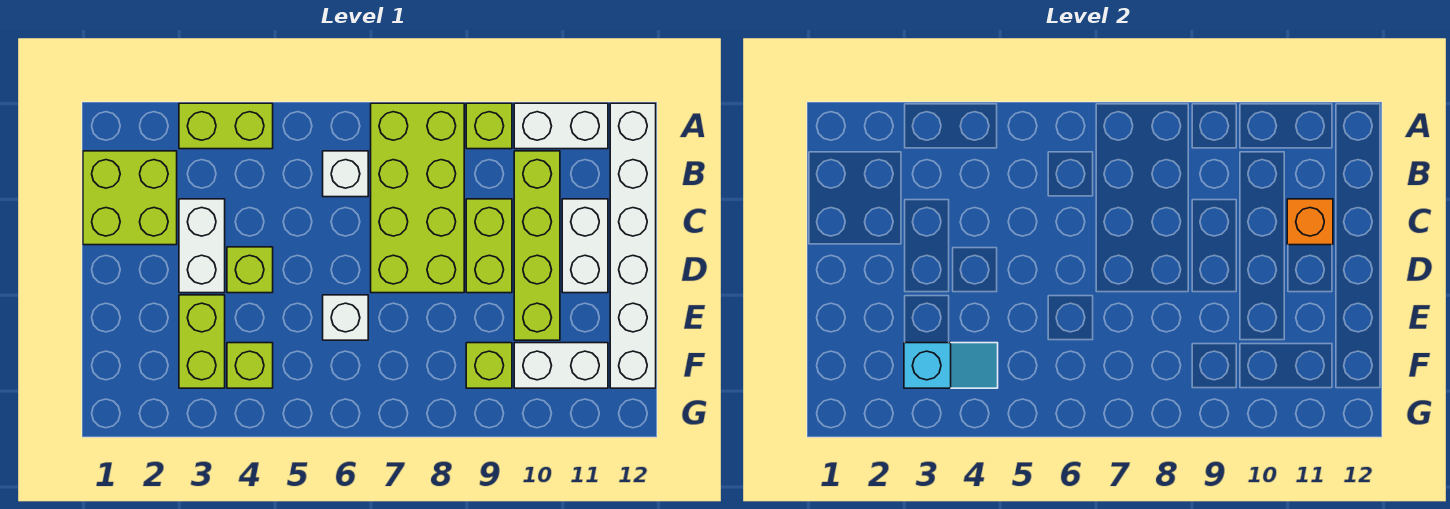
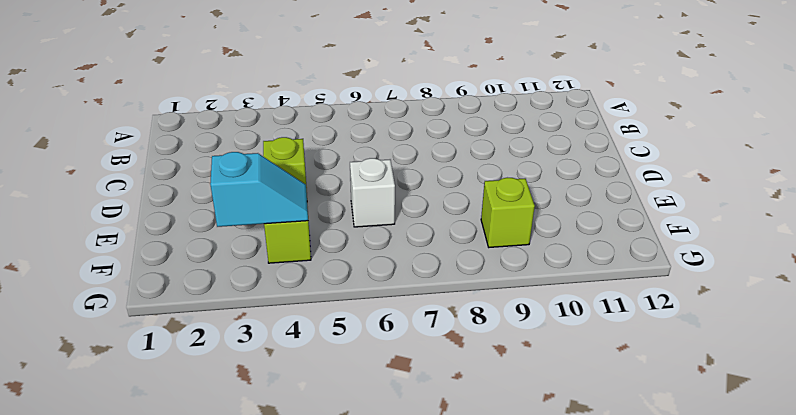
none -> lime 1x2 brick [179,103,273,149]
none -> lime 2x4 brick [371,103,464,293]
none -> lime 1x1 brick [466,103,512,149]

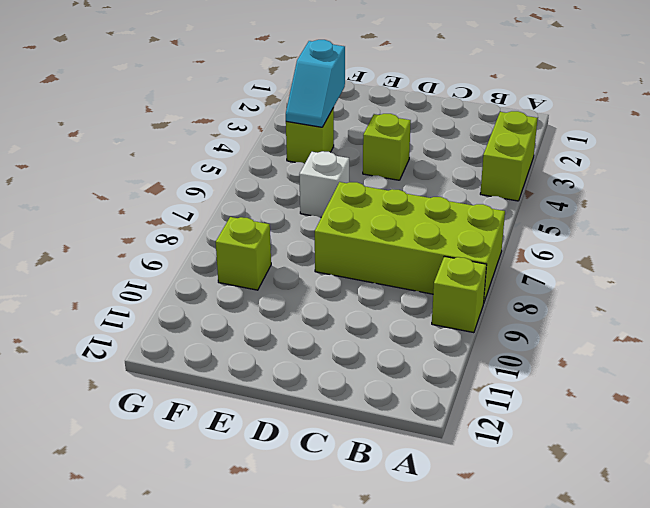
none -> white 1x2 brick [514,103,608,149]
none -> white 1x6 brick [610,103,656,388]
none -> lime 2x2 brick [83,151,177,245]

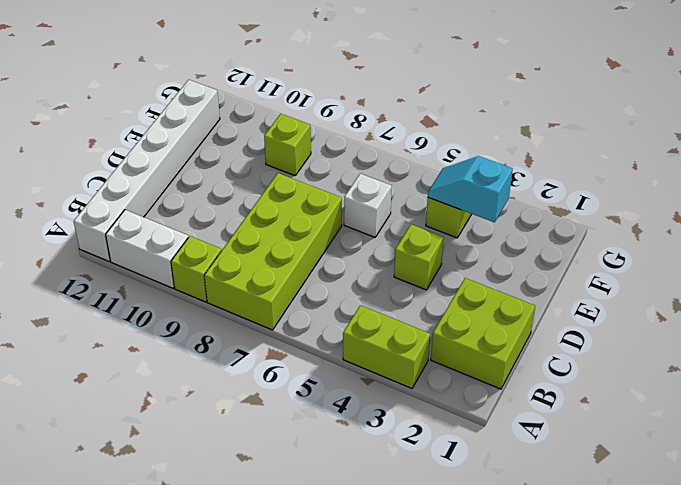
none -> white 1x1 brick [323,151,368,197]
none -> lime 1x4 brick [514,151,560,340]
none -> white 1x2 brick [179,199,225,293]

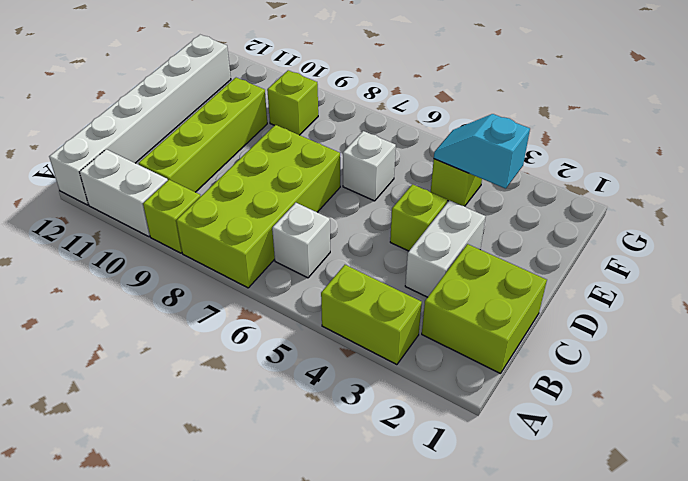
none -> lime 1x2 brick [466,199,512,293]
none -> white 1x2 brick [562,199,608,293]
none -> lime 1x2 brick [179,295,225,388]

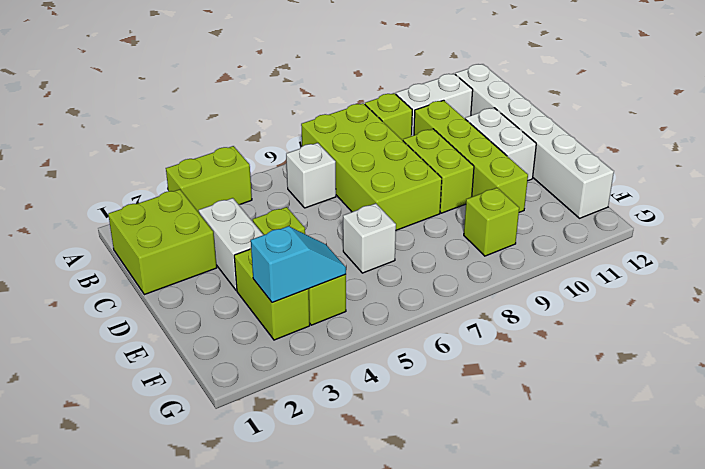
none -> white 1x2 brick [514,343,608,388]
none -> orange 1x1 brick [1287,199,1333,245]

